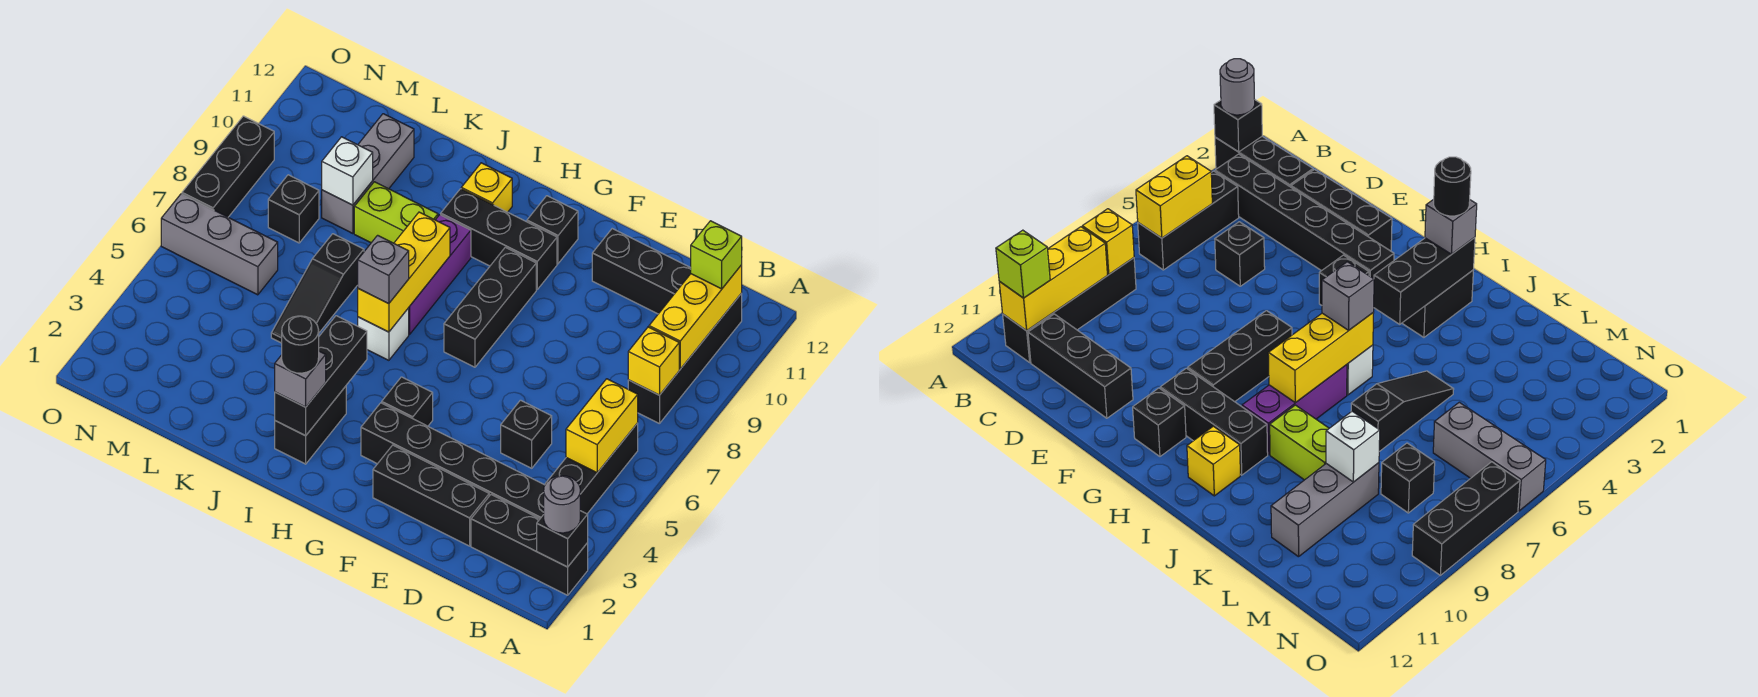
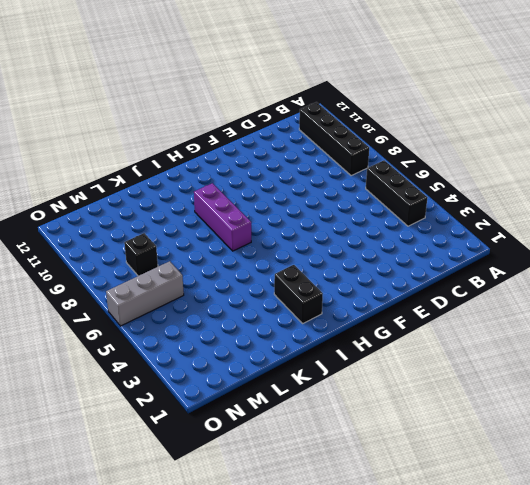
none -> black 1x3 brick [471,495,588,595]
none -> black 1x6 brick [361,403,545,519]
none -> black 1x3 brick [592,229,691,314]
none -> black 1x3 brick [373,445,489,546]

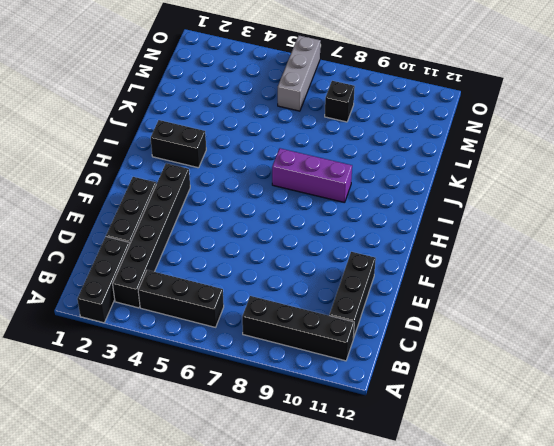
none -> black 1x1 brick [501,400,552,468]
none -> black 1x1 brick [382,377,433,426]
none -> black 1x3 brick [444,247,536,367]
none -> black 1x3 brick [441,189,557,289]

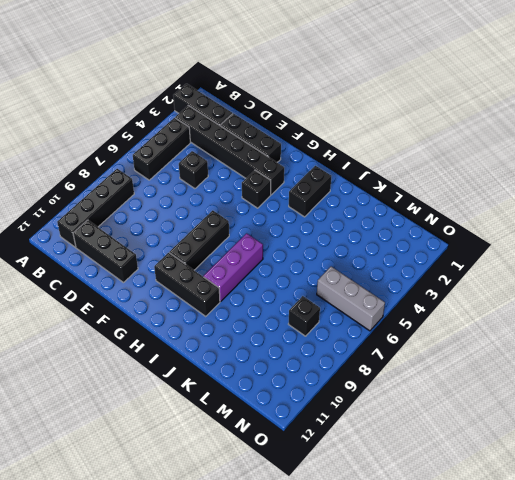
none -> black 1x1 brick [527,196,578,264]
none -> white 1x1 brick [358,308,409,360]
none -> yellow 1x1 brick [461,163,512,212]
none -> lime 1x2 brick [354,182,438,243]

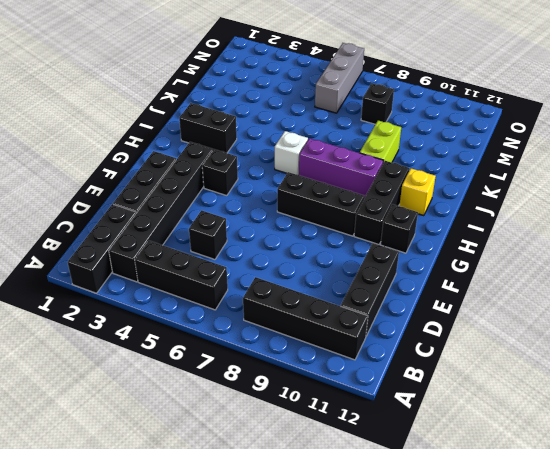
none -> black 1x3 slope [271,234,364,343]
none -> grey 1x3 brick [322,114,414,234]
none -> black 1x3 brick [182,116,274,217]
none -> black 1x1 brick [537,511,588,567]

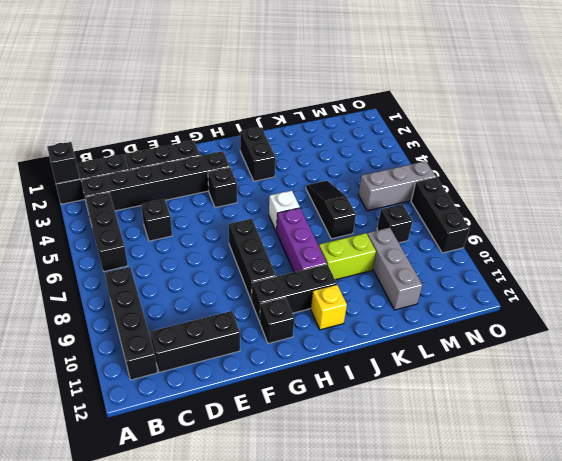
none -> yellow 1x2 brick [566,379,638,473]
none -> yellow 1x1 brick [628,327,679,395]
none -> yellow 1x3 brick [649,265,742,369]
none -> black 1x3 brick [275,316,367,436]

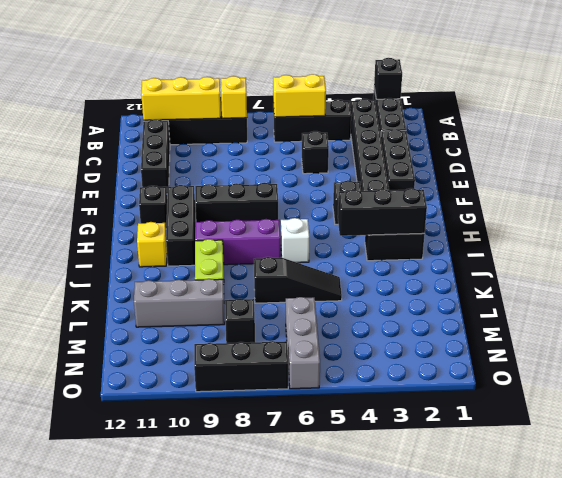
none -> yellow 1x3 brick [358,212,450,332]
none -> white 1x1 brick [322,137,373,205]
none -> grey 1x1 round brick [544,476,580,533]
none -> lime 1x1 brick [691,221,742,289]

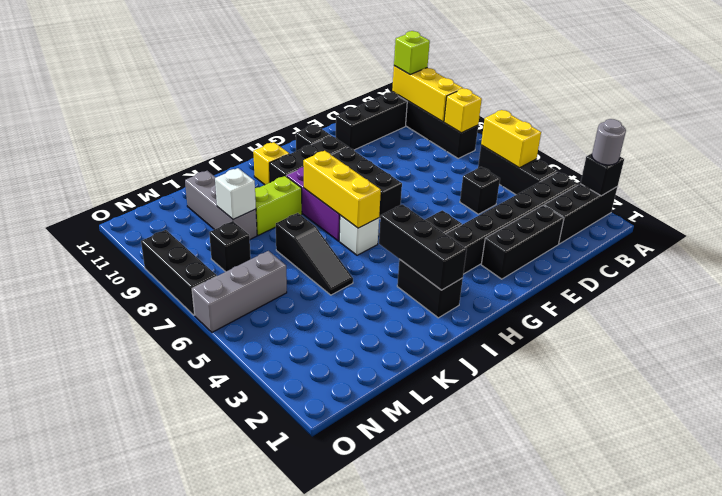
none -> grey 1x1 brick [275,351,326,407]
none -> grey 1x1 brick [358,235,409,304]
none -> black 1x1 round brick [282,316,319,373]

